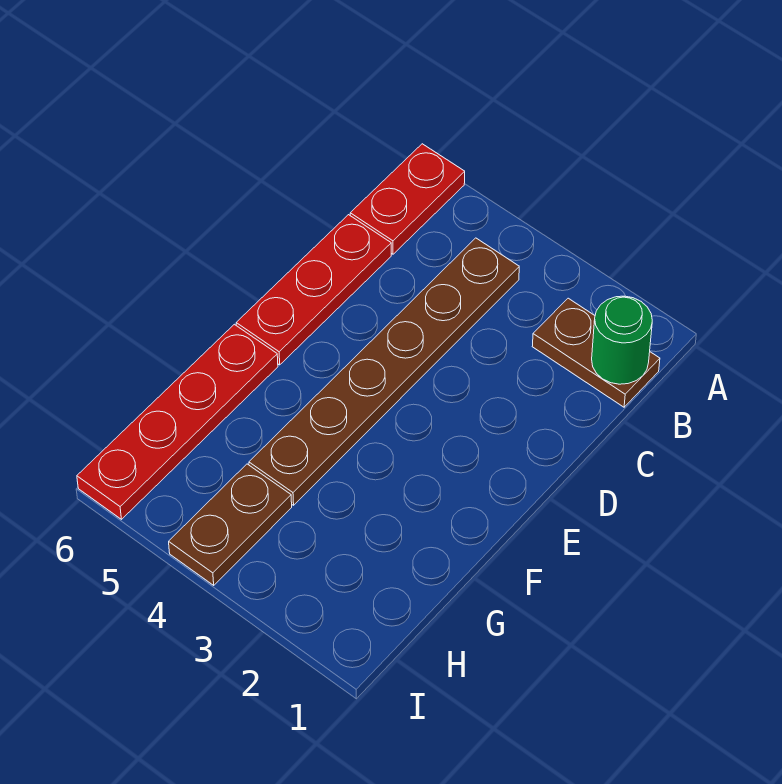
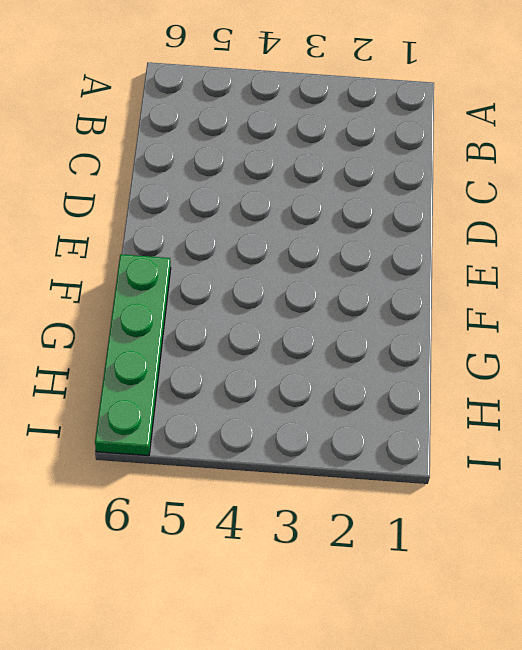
green 1x4 plate [95,254,171,456] -> red 1x4 plate [77,324,278,519]
none -> red 1x2 plate [350,144,465,254]
none -> brown 1x2 plate [532,298,660,407]

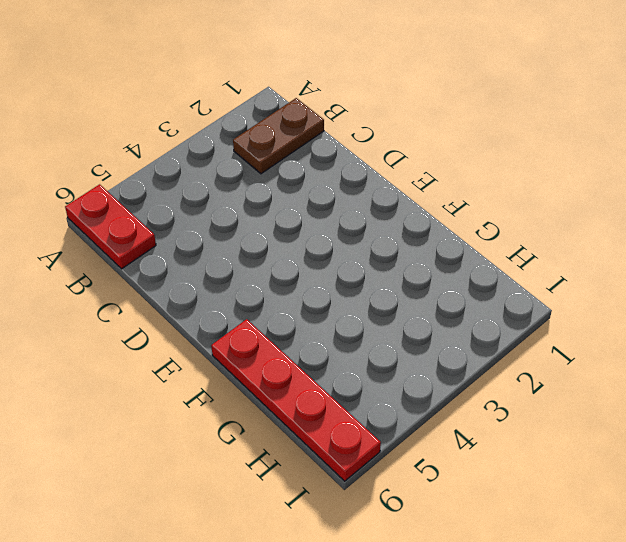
none -> brown 1x6 plate [249,238,519,505]
none -> red 1x3 plate [236,215,391,365]

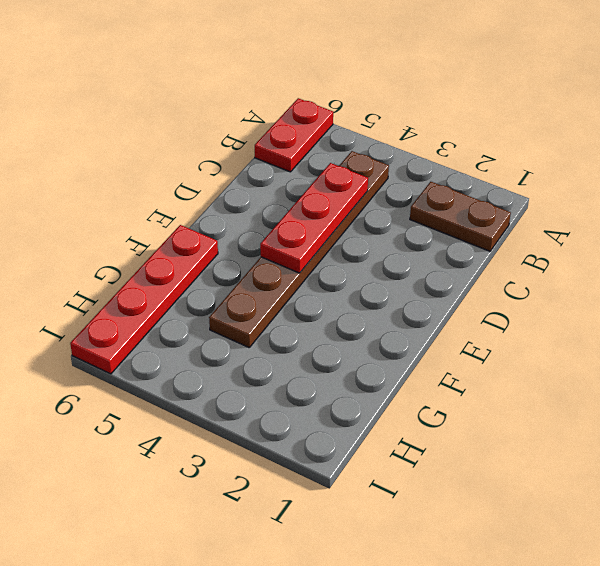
red 1x3 plate [260,163,368,273] -> red 1x3 plate moved to [236,215,391,365]
none -> brown 1x2 plate [169,464,292,585]
none -> green 1x1 round brick [592,296,652,384]

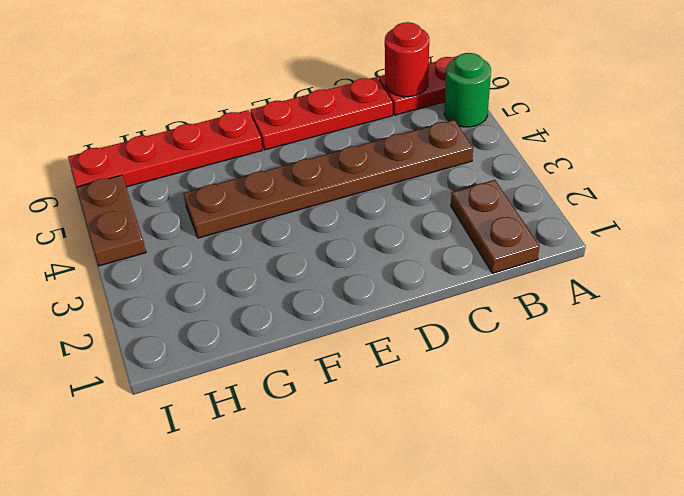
green 1x1 round brick [444,53,491,127] -> green 1x1 round brick moved to [592,296,652,384]
red 1x1 round brick [385,22,429,97] -> none
brown 1x2 plate [76,175,146,266] -> brown 1x2 plate turned to [169,464,292,585]

